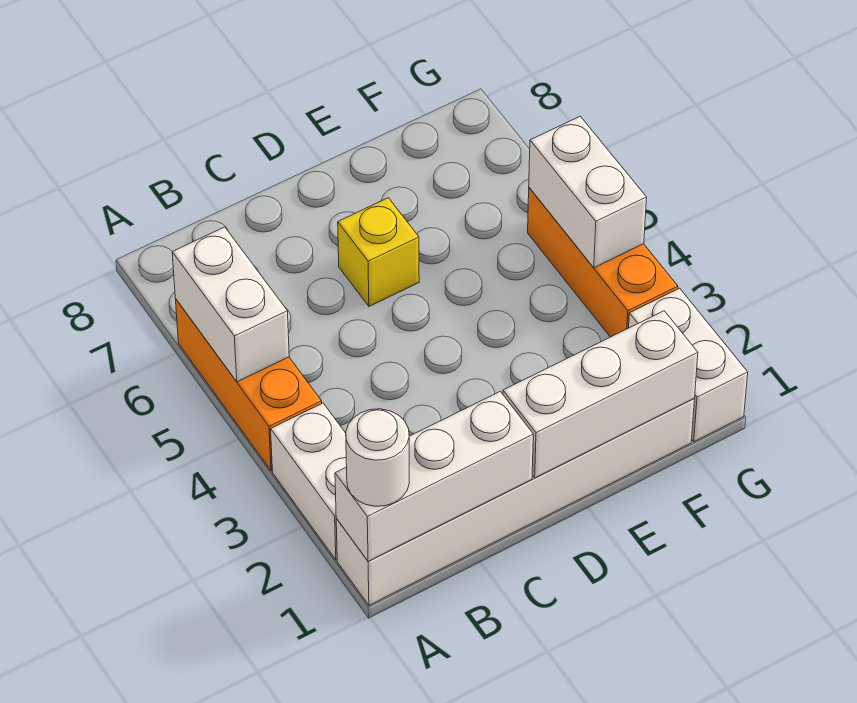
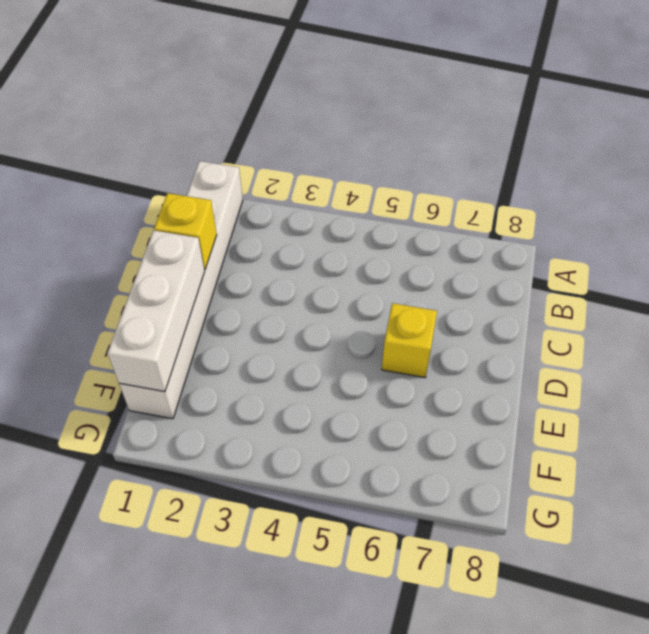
yellow 1x1 brick [154,193,217,270] -> white 1x3 brick [335,392,533,562]
none -> white 1x2 brick [271,403,347,560]
none -> orange 1x3 brick [176,300,322,471]

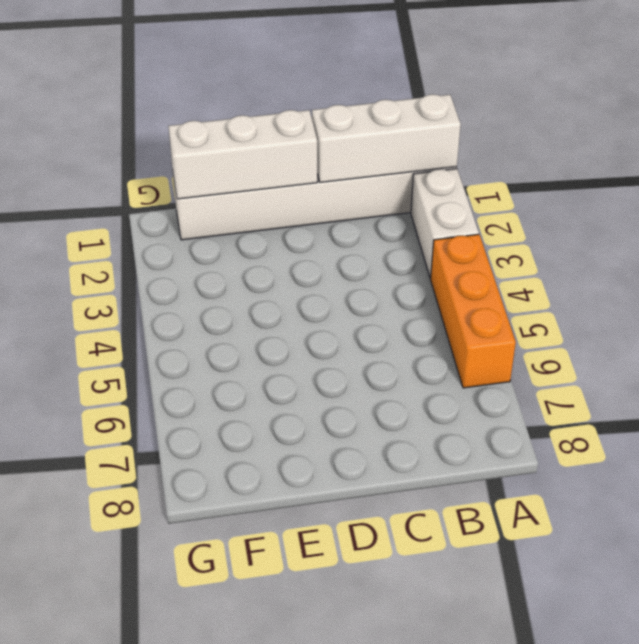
none -> yellow 1x1 brick [338,198,419,306]
none -> white 1x2 brick [629,288,748,442]

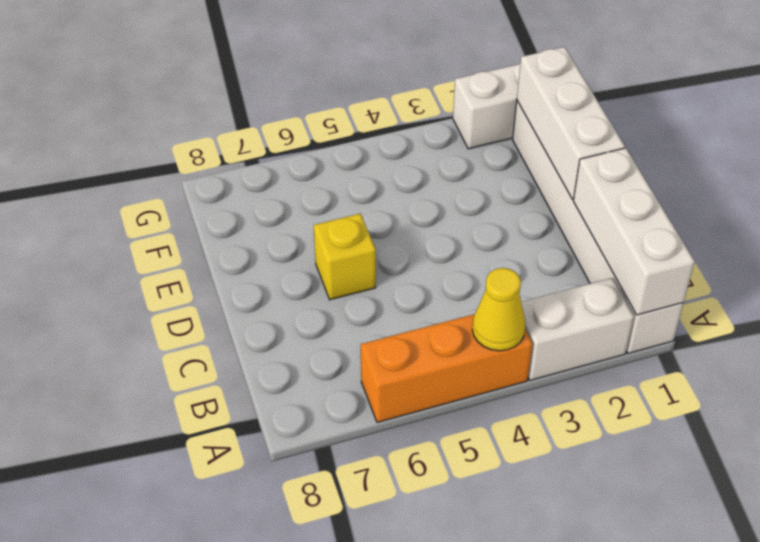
yellow 1x1 cone [472,268,525,351] -> none
none -> orange 1x3 brick [528,188,678,337]
none -> white 1x2 brick [172,227,289,382]

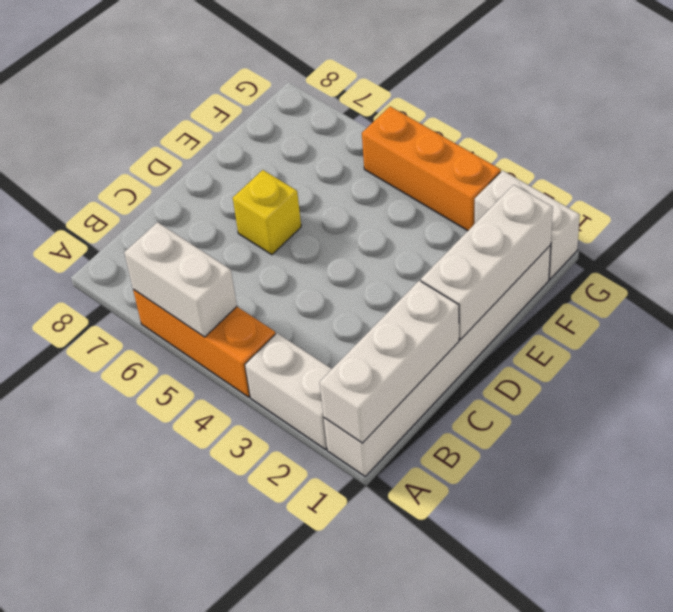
none -> white 1x2 brick [529,116,647,268]
none -> white 1x1 round brick [346,409,410,506]

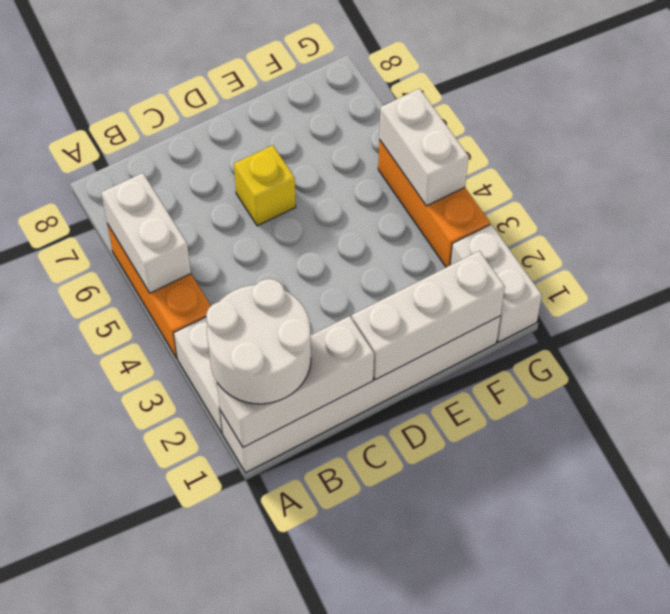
white 2x2 round brick [206,279,311,404] -> white 1x1 round brick [346,409,410,506]

